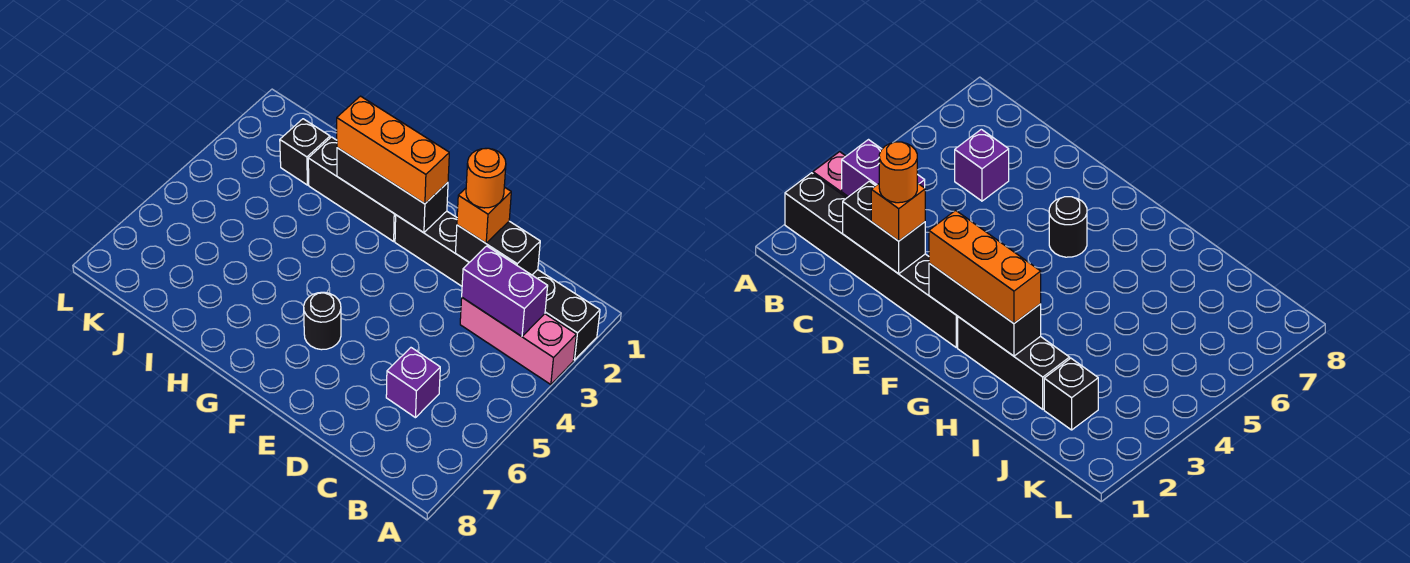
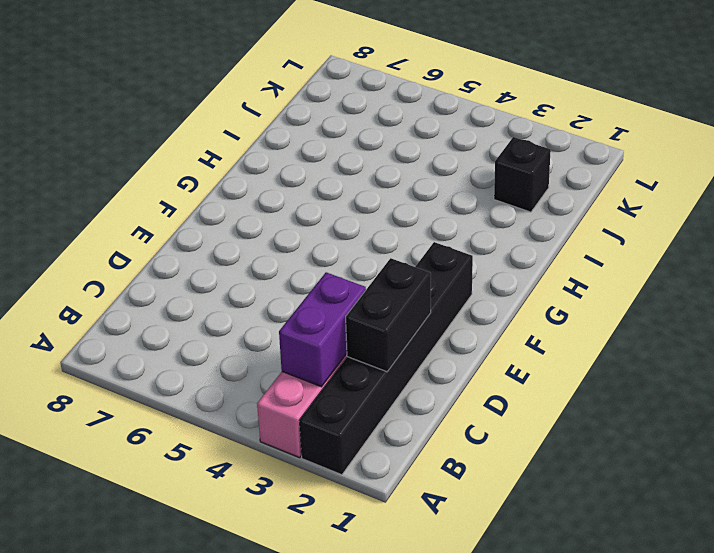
none -> purple 1x1 brick [386,348,440,418]
none -> black 1x1 round brick [304,292,341,350]
none -> black 1x3 brick [308,137,396,241]

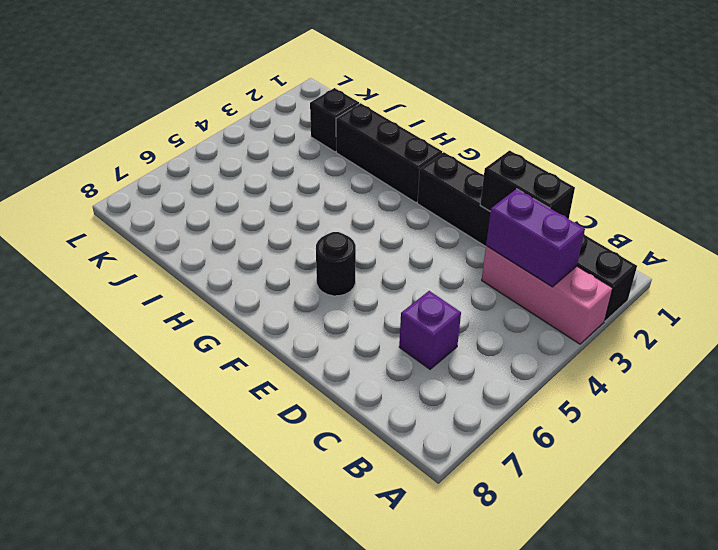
none -> black 1x3 brick [337,148,448,233]
none -> orange 1x1 brick [457,187,511,243]
none -> orange 1x3 brick [337,96,449,204]

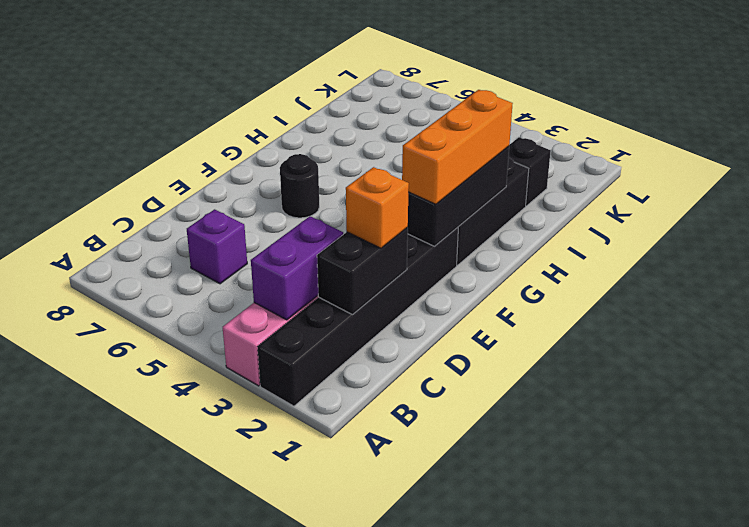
none -> orange 1x1 round brick [466,148,506,208]

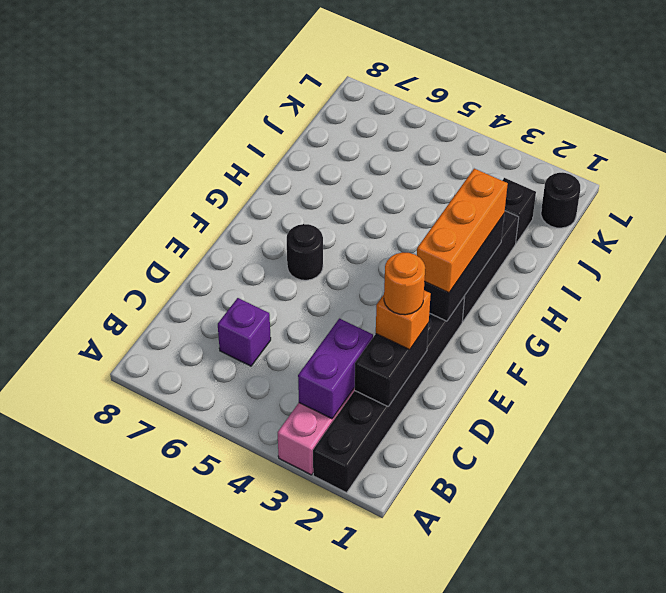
black 1x1 round brick [541,173,580,228] -> none

